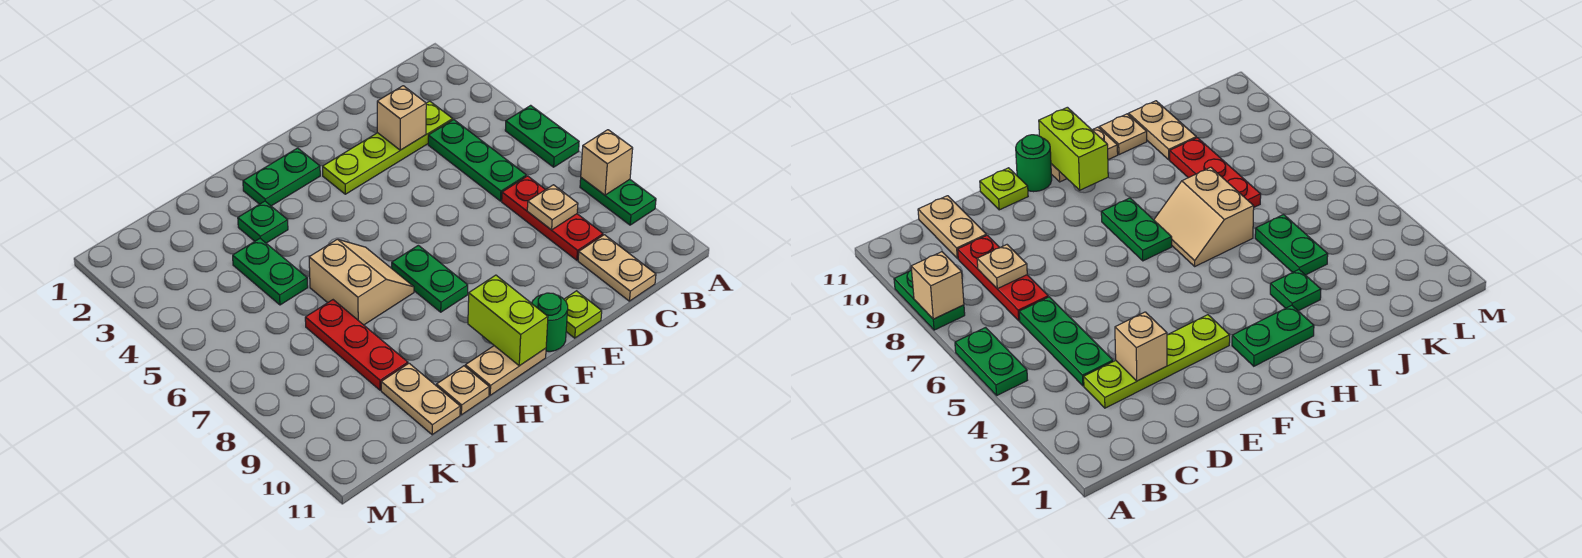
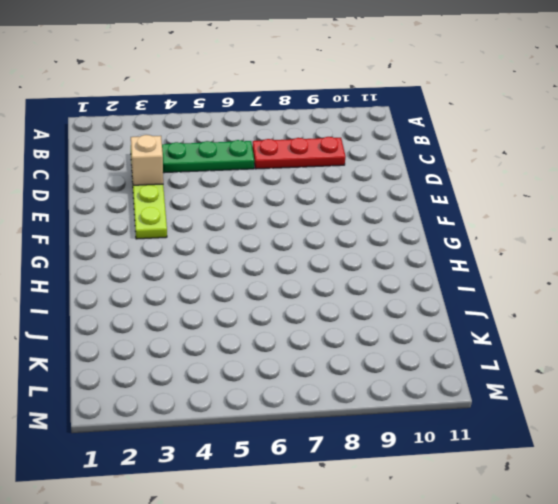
none -> green 1x2 plate [505,105,579,167]
none -> green 1x2 plate [580,178,656,225]
none -> tan 1x2 plate [578,235,656,301]

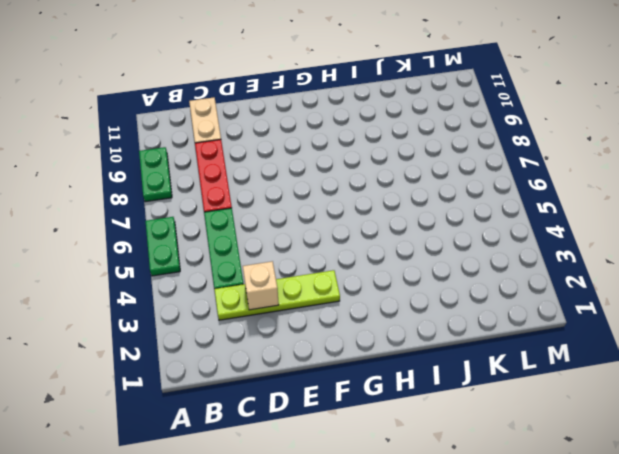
none -> lime 1x1 plate [564,291,602,338]
none -> green 1x1 round brick [532,293,568,352]
none -> green 1x2 plate [243,148,320,206]

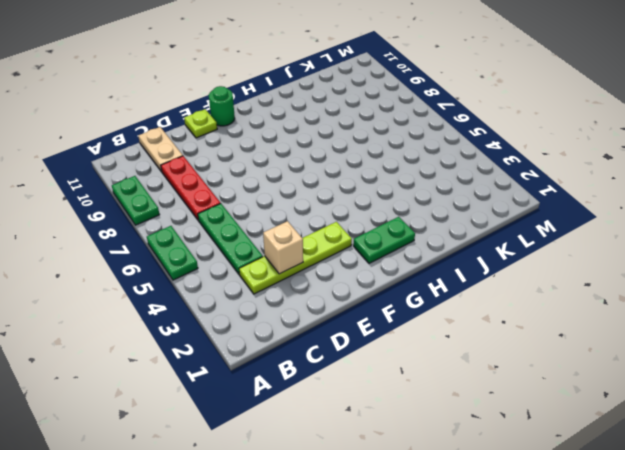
none -> green 1x2 plate [392,245,468,312]
none -> tan 1x2 plate [465,346,546,395]
none -> tan 2x2 slope [309,239,414,325]

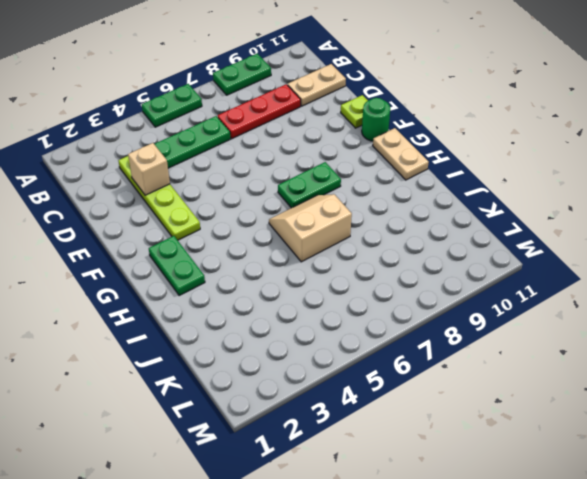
none -> green 1x1 plate [238,201,288,243]
none -> tan 1x1 plate [436,366,489,415]
none -> green 1x2 plate [233,239,308,305]

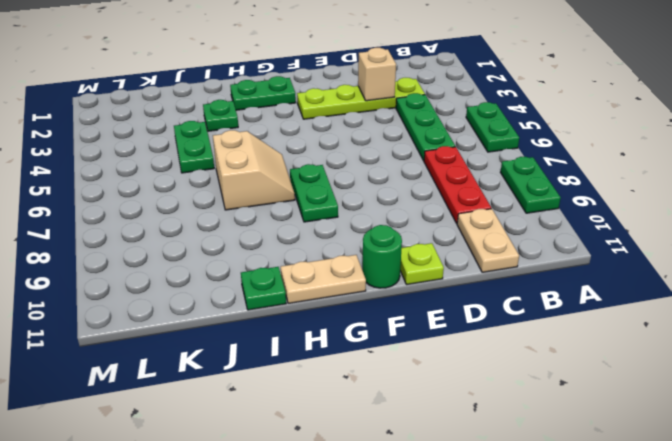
green 1x1 plate [241,267,286,310] -> tan 1x1 plate [436,366,489,415]
none -> red 1x3 plate [305,300,408,390]
none -> tan 1x2 plate [381,363,460,435]
none -> tan 1x1 brick [581,130,633,195]

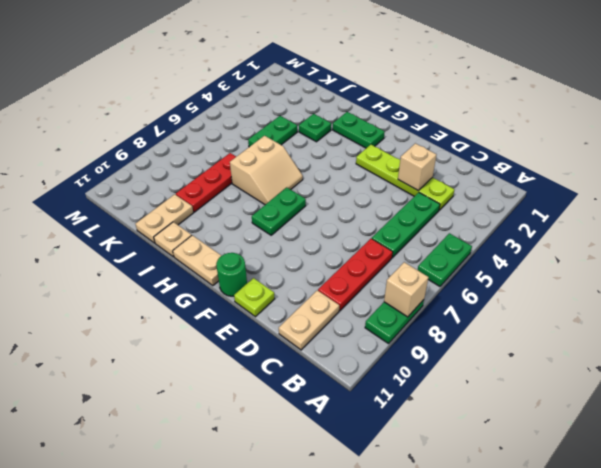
none -> tan 1x1 plate [527,185,578,230]
none -> lime 1x2 brick [468,275,548,366]

